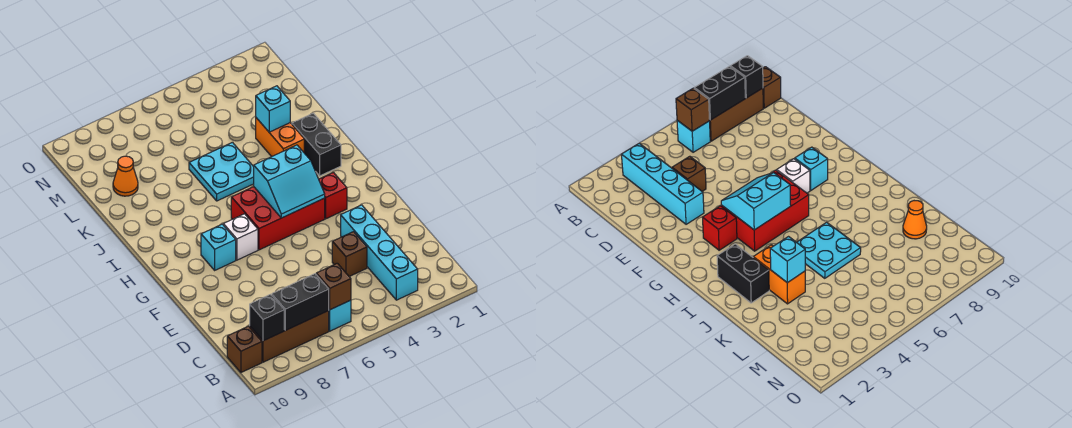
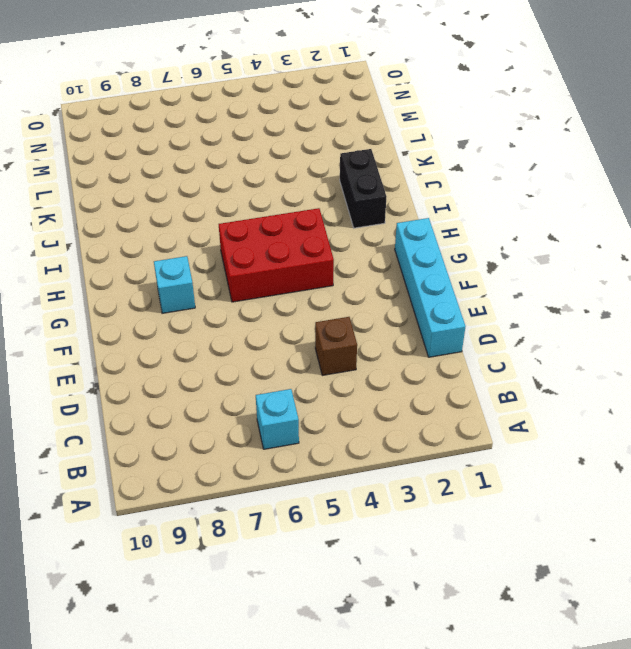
cyan 1x4 brick [395,218,465,357] -> cyan 1x4 brick moved to [341,205,418,300]
none -> brown 1x3 brick [250,311,329,362]
none -> brown 1x1 brick [227,326,262,372]
none -> red 1x1 brick [319,172,347,219]

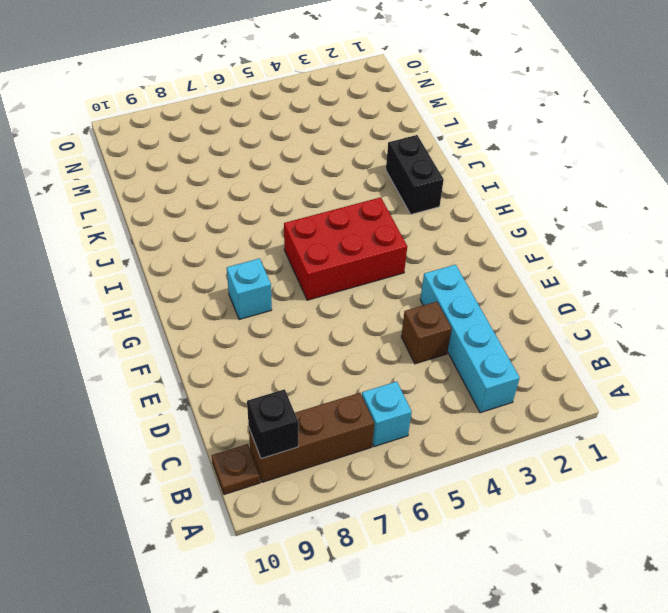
brown 1x1 plate [212,444,260,495] -> brown 1x1 brick [227,326,262,372]
none -> red 1x1 brick [319,172,347,219]
none -> white 1x1 brick [223,214,258,260]
none -> orange 1x2 brick [256,118,304,157]

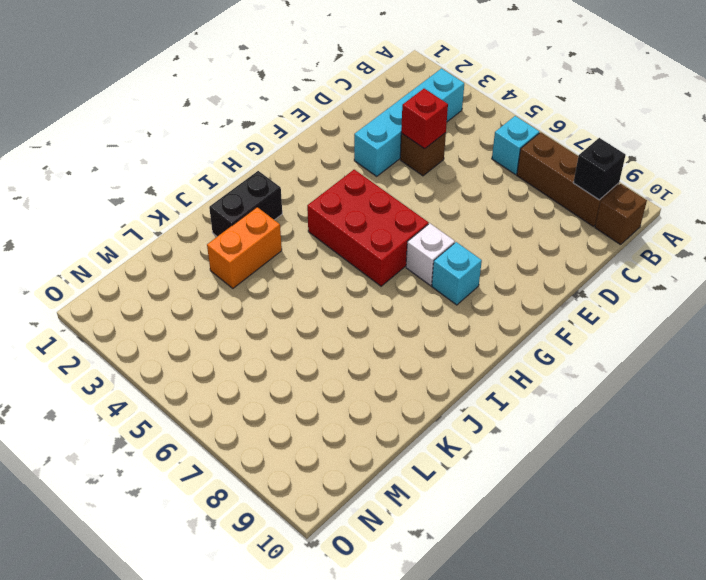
red 1x1 brick [401,89,448,149] -> red 1x1 brick moved to [319,172,347,219]
none -> cyan 2x2 plate [189,142,254,201]
none -> orange 1x1 cone [113,156,138,196]
none -> brown 1x1 brick [316,263,351,310]

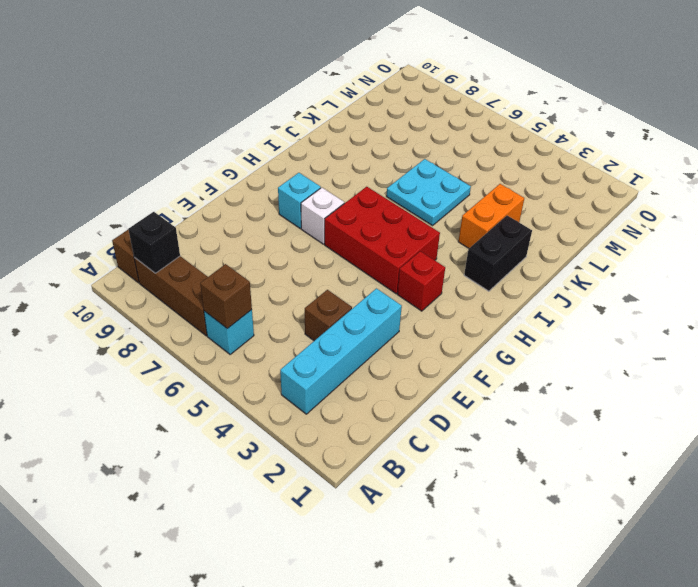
none -> orange 1x1 cone [113,156,138,196]
none -> black 1x2 brick [272,274,329,330]
none -> cyan 2x2 slope [254,145,325,218]

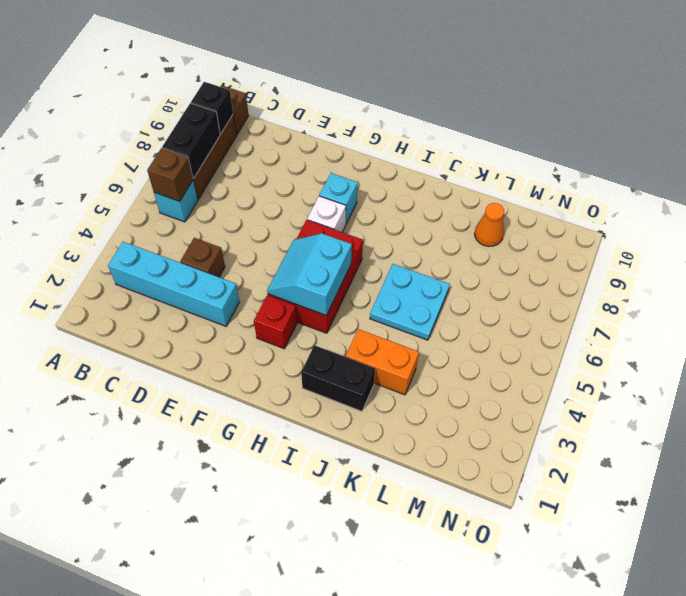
none -> cyan 1x1 brick [256,86,290,132]

